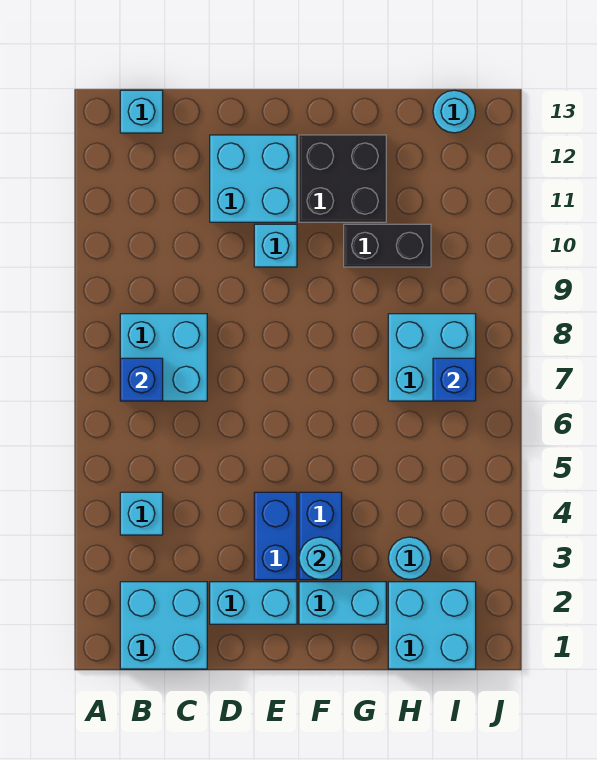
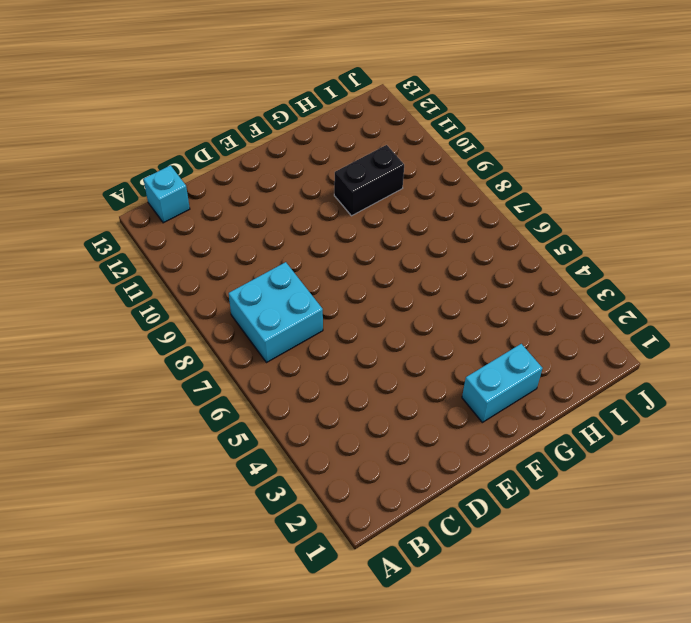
none -> cyan 2x2 brick [120,582,207,669]
none -> cyan 1x1 brick [120,492,163,535]
none -> cyan 1x2 brick [210,582,297,624]

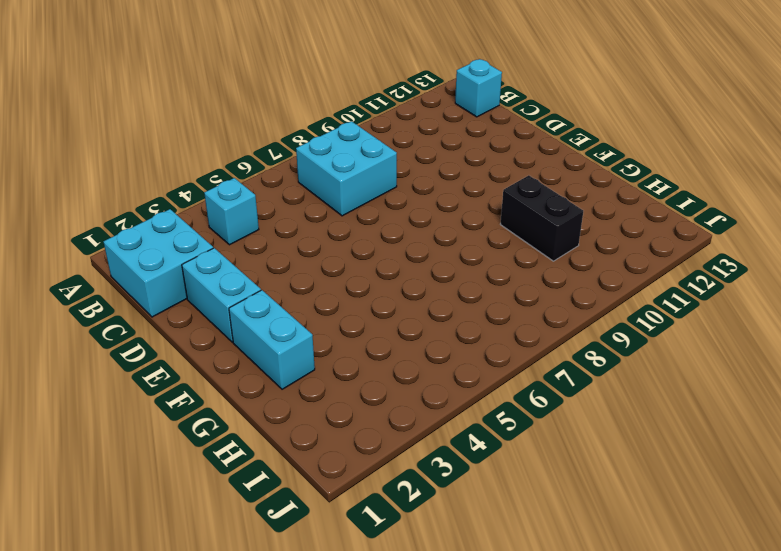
none -> cyan 2x2 brick [210,135,297,222]
none -> blue 1x2 brick [254,492,297,580]
none -> cyan 1x1 brick [254,224,297,267]

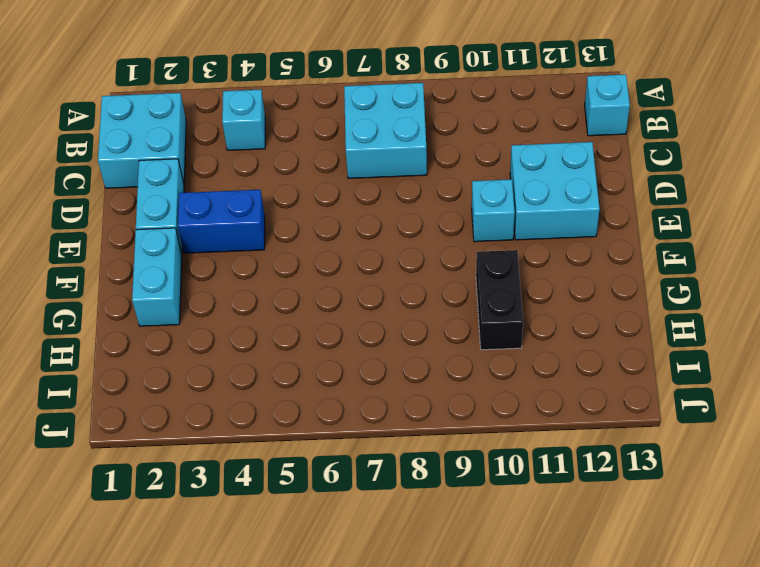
none -> blue 1x2 brick [299,492,342,580]
none -> black 2x2 brick [299,135,386,222]
none -> cyan 2x2 brick [388,582,476,669]

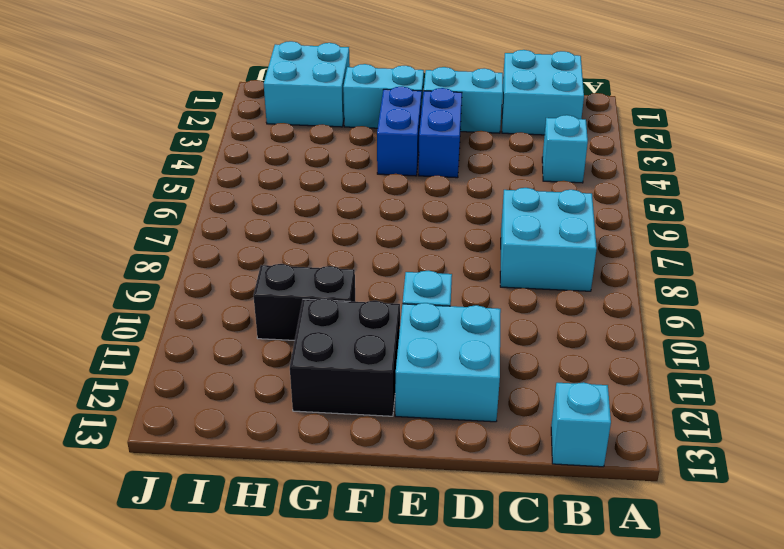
none -> cyan 1x1 round brick [388,537,431,580]
none -> cyan 2x2 brick [388,314,476,401]
none -> cyan 1x1 round brick [433,90,475,133]

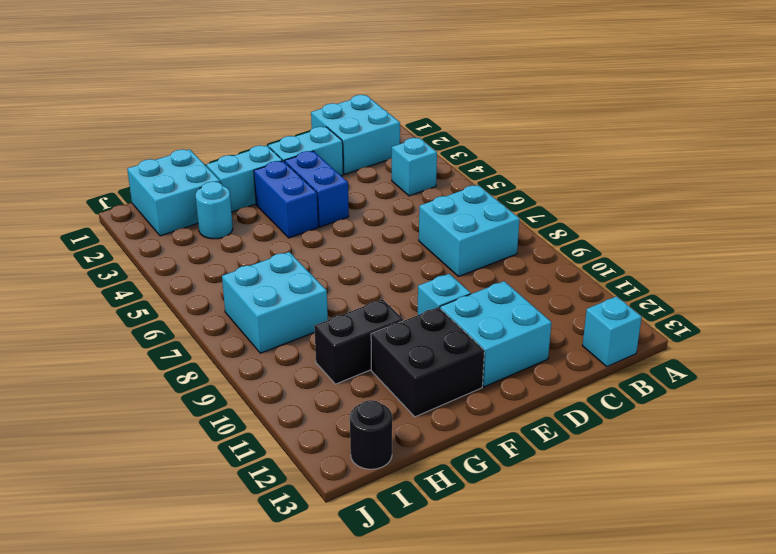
black 1x1 round brick [350,400,392,469] -> cyan 1x1 round brick [433,90,475,133]
none -> blue 1x1 brick [120,358,163,401]
none -> cyan 1x1 round brick [299,537,341,580]
none -> blue 1x1 brick [433,358,476,401]

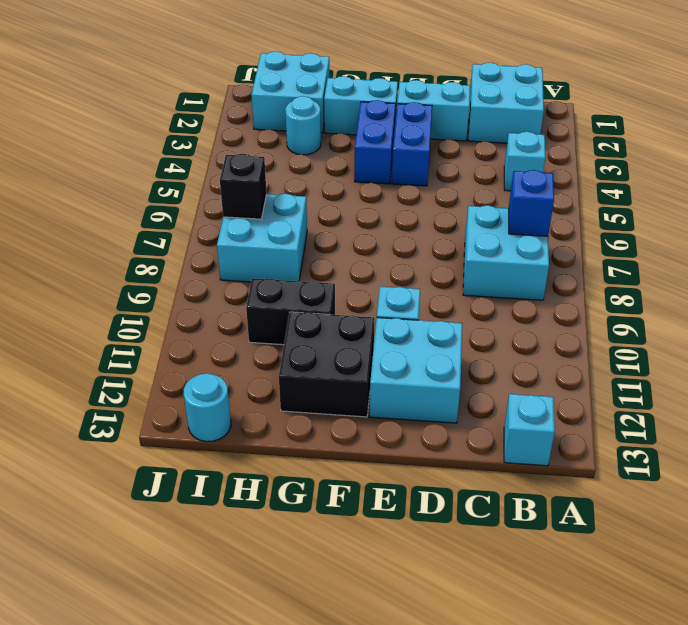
black 1x1 brick [220,154,267,219] -> blue 1x1 brick [433,358,476,401]
none -> cyan 1x1 round brick [299,537,341,580]

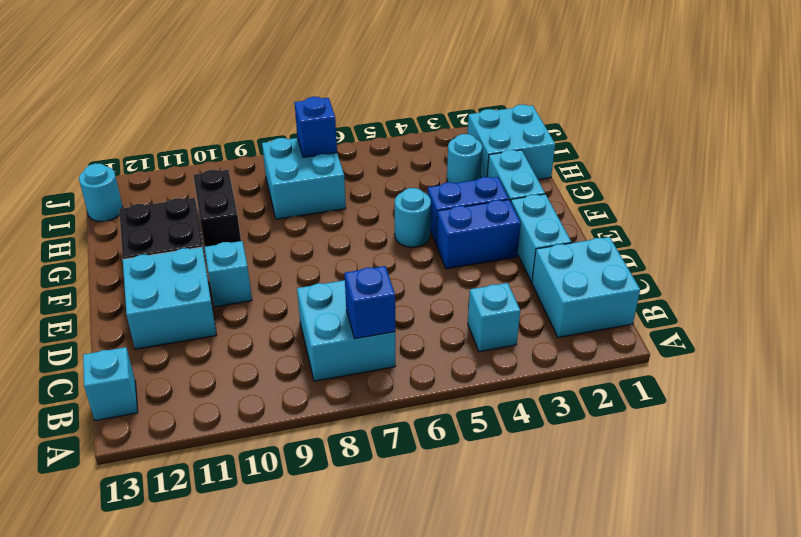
cyan 1x1 round brick [395,188,431,247] -> cyan 1x1 round brick moved to [299,537,341,580]

